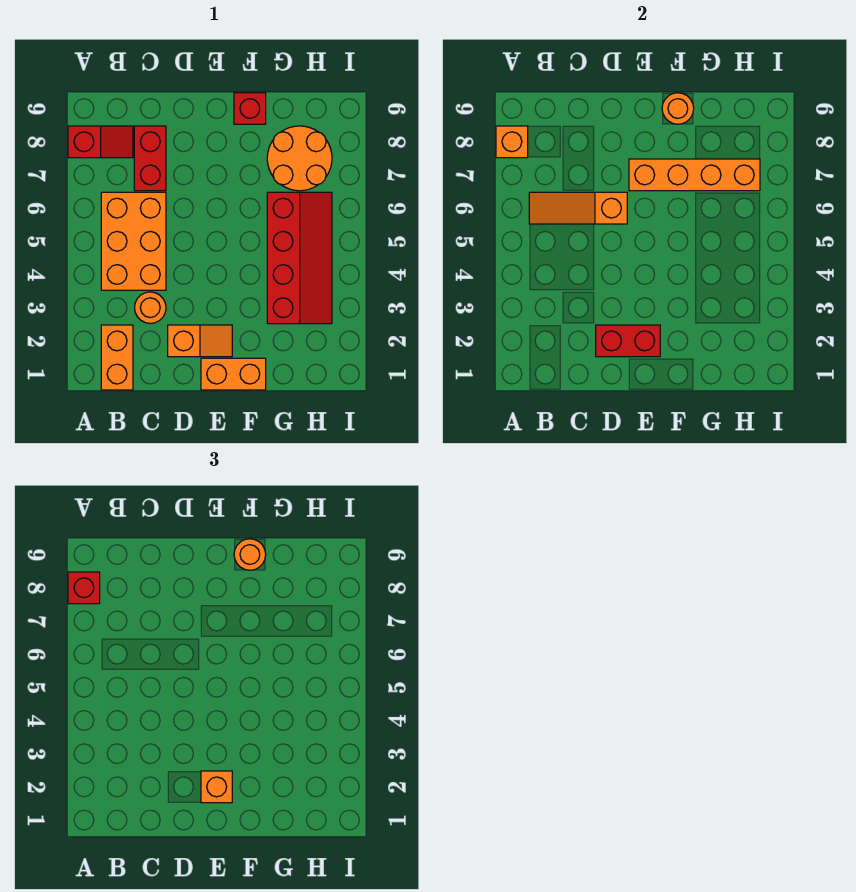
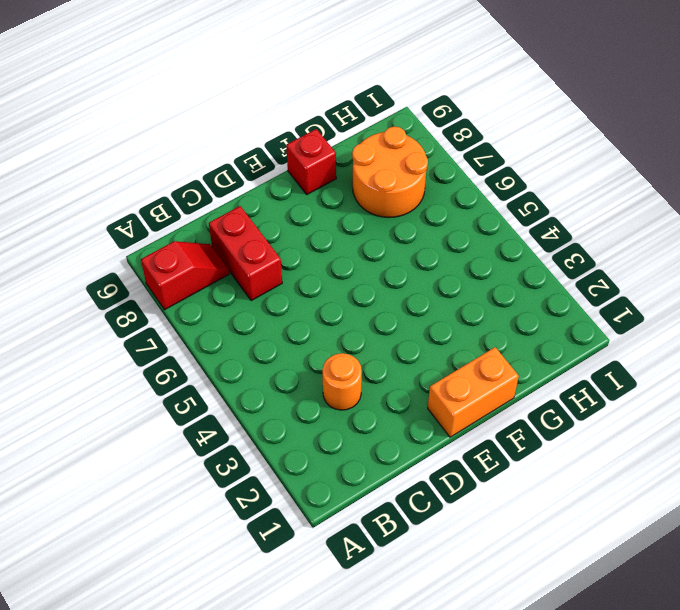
none -> orange 1x2 brick [101,325,133,390]
none -> orange 2x3 brick [101,192,166,290]
none -> orange 1x2 slope [168,325,232,357]

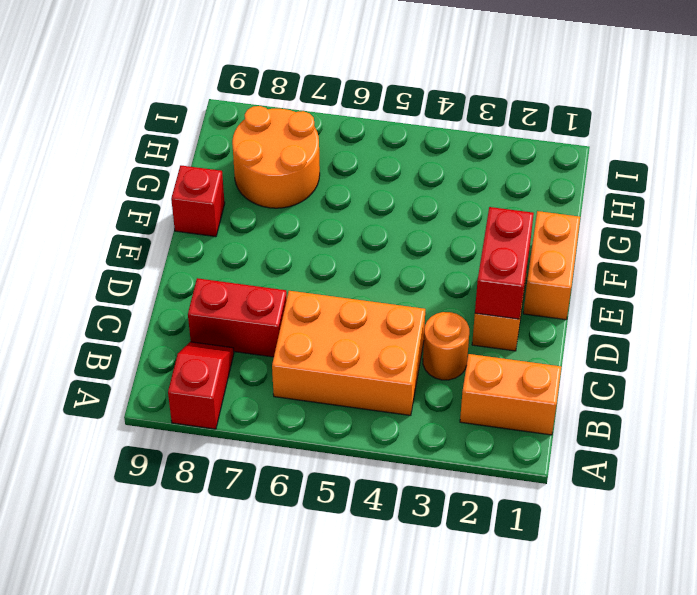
none -> red 2x4 slope [267,192,332,324]
none -> orange 1x1 brick [496,126,528,158]
none -> orange 1x3 slope [529,192,627,224]

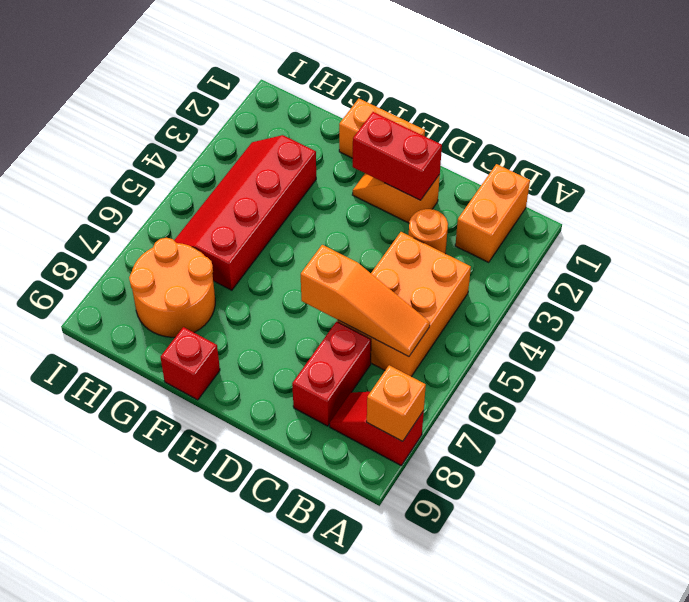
none -> orange 1x4 brick [629,159,760,191]
none -> orange 1x1 round brick [662,93,694,124]
none -> red 1x1 brick [68,572,100,604]

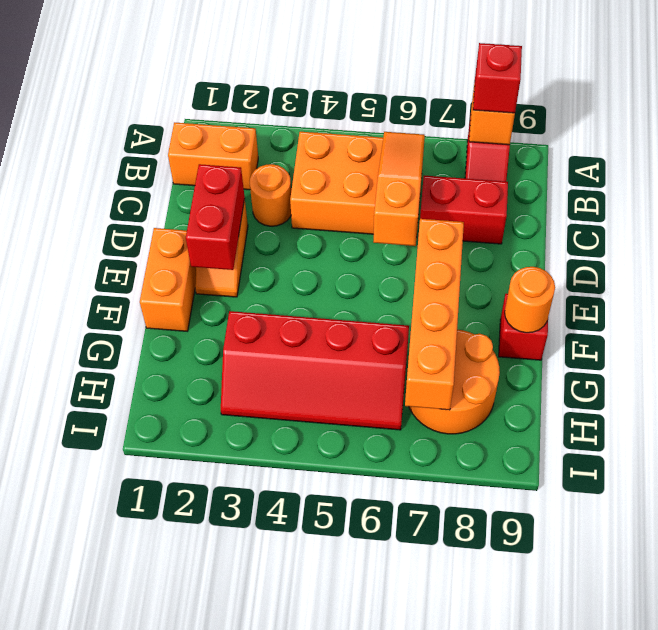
none -> orange 1x1 brick [201,771,232,803]
none -> orange 1x1 round brick [234,539,266,570]

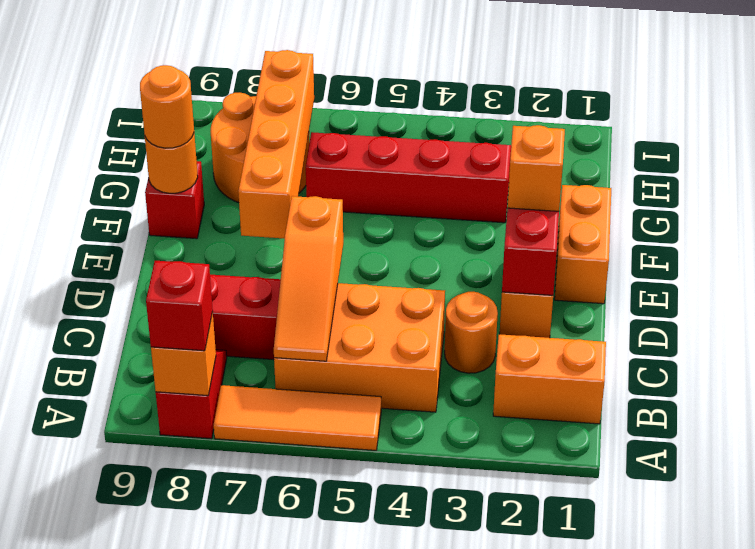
orange 1x3 tile [214,385,381,450] -> none

